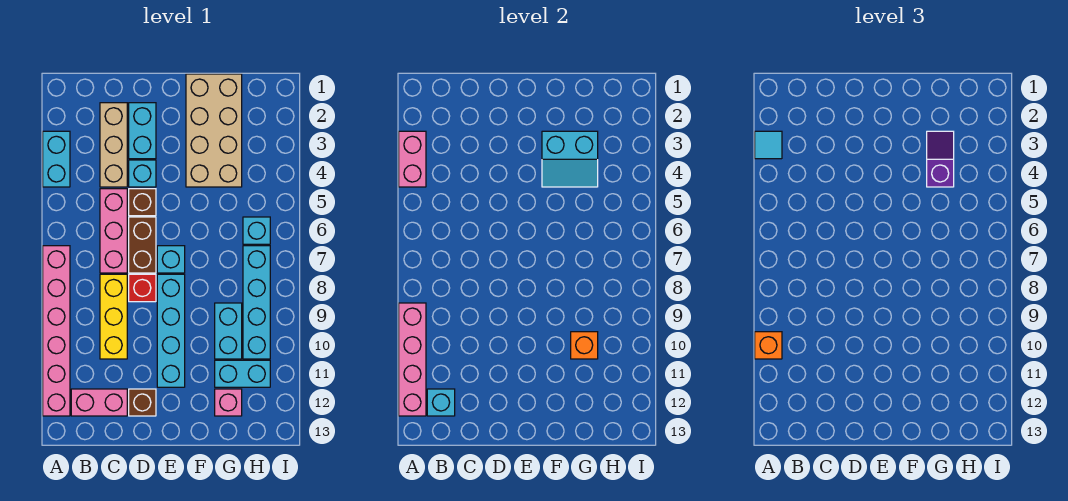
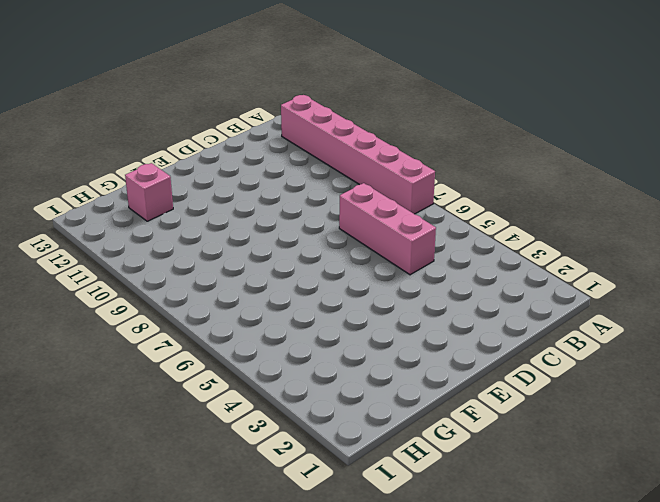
none -> cyan 1x2 brick [43,131,70,187]
none -> pink 1x2 brick [71,389,127,416]
none -> tan 1x3 brick [100,103,127,187]

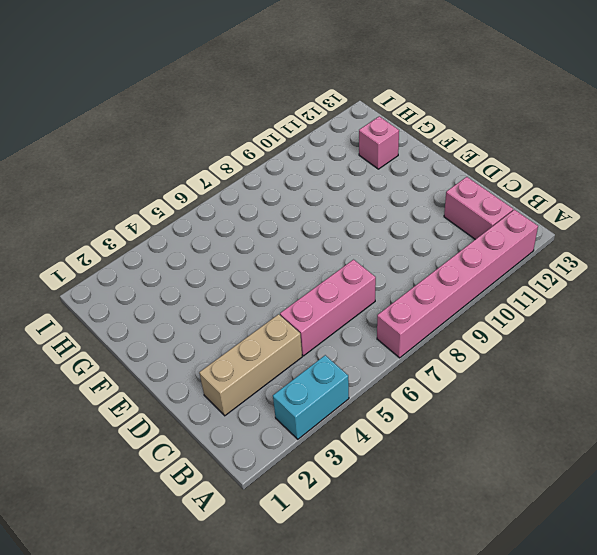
none -> yellow 1x3 brick [100,274,127,359]
none -> cyan 1x2 brick [129,103,156,159]
none -> cyan 1x1 brick [129,160,156,187]

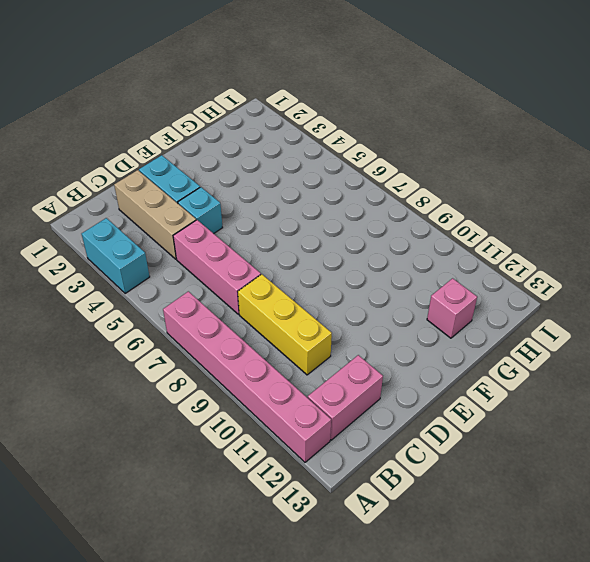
none -> brown 1x1 brick [129,189,156,216]
none -> brown 1x2 brick [129,217,156,273]
none -> red 1x1 brick [129,274,156,302]

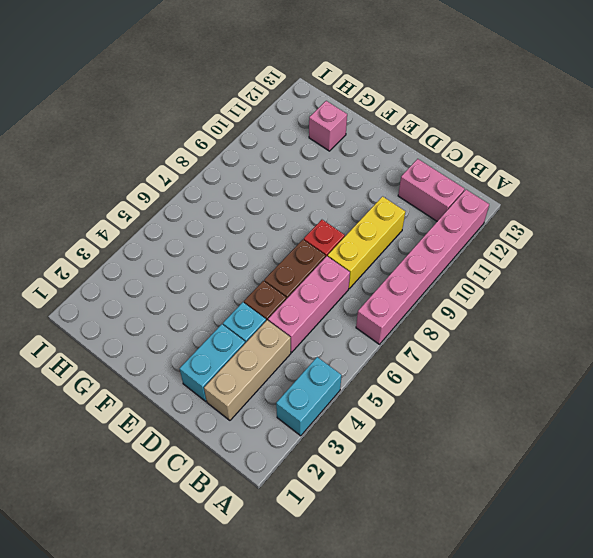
none -> brown 1x1 brick [129,389,156,416]
none -> cyan 1x1 brick [157,246,185,273]
none -> cyan 1x4 brick [157,274,185,387]

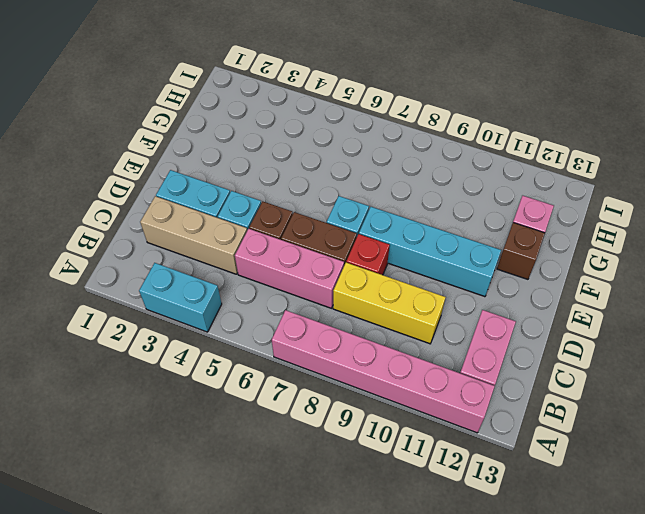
brown 1x1 brick [497,223,545,279] -> brown 1x1 brick moved to [129,389,156,416]
none -> tan 2x4 brick [186,74,242,187]
none -> cyan 1x2 brick [215,303,242,359]
none -> cyan 1x2 brick [215,360,270,387]

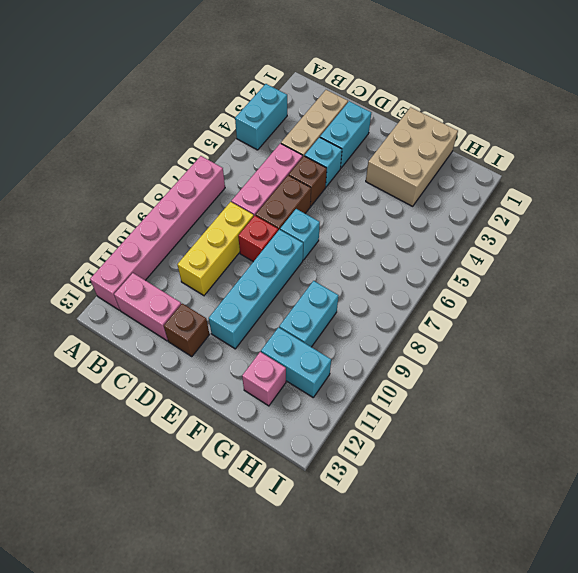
tan 2x3 brick [366,107,458,206] -> tan 2x4 brick [186,74,242,187]
none -> cyan 1x1 brick [243,217,270,244]
none -> cyan 1x4 brick [243,246,270,359]
none -> pink 1x2 brick [399,131,426,187]

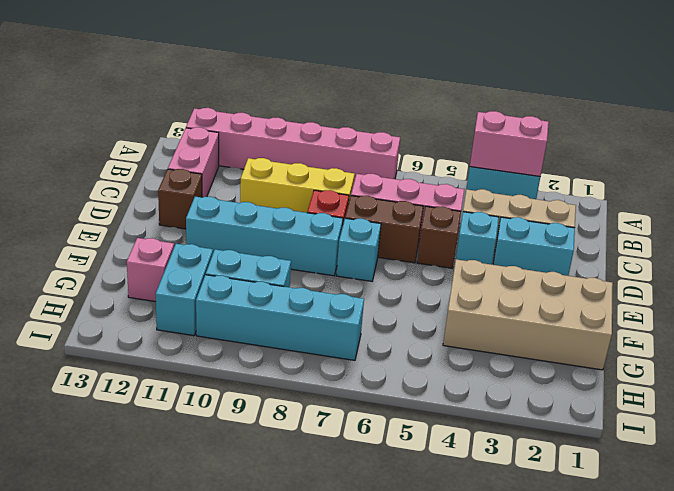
none -> cyan 1x1 brick [243,217,270,244]
none -> pink 1x4 brick [399,303,426,416]
none -> cyan 1x1 brick [427,389,455,416]

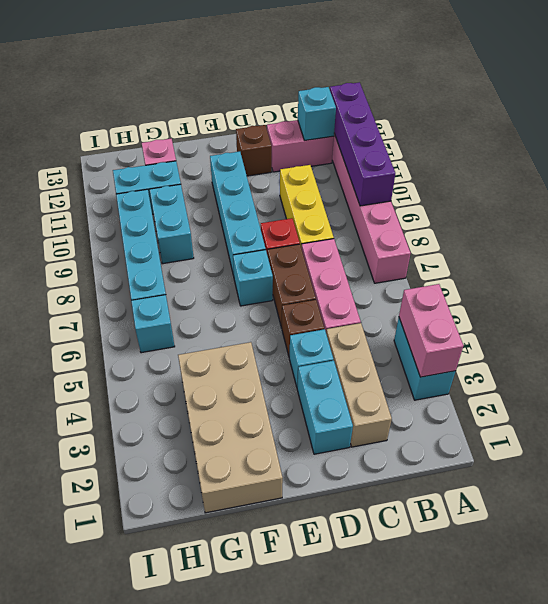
purple 1x4 brick [330,82,395,206] -> pink 1x4 brick [399,303,426,416]
none -> cyan 2x2 slope [542,131,598,187]
none -> orange 1x1 brick [571,332,598,359]
none -> cyan 1x1 tile [755,131,782,159]

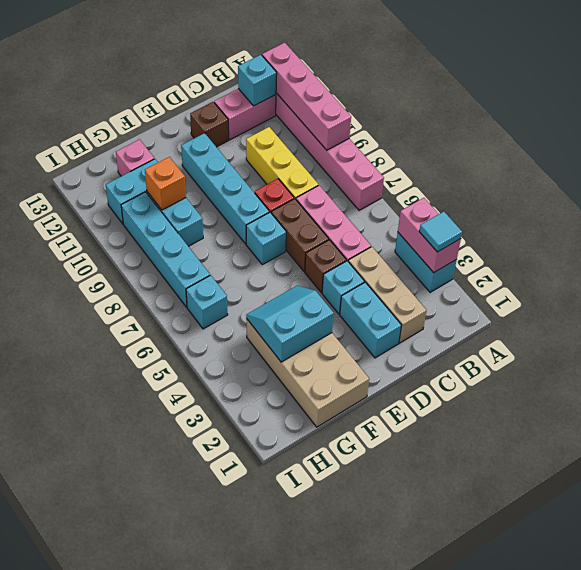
none -> orange 1x1 brick [755,332,782,359]
none -> purple 1x2 slope [927,131,954,187]

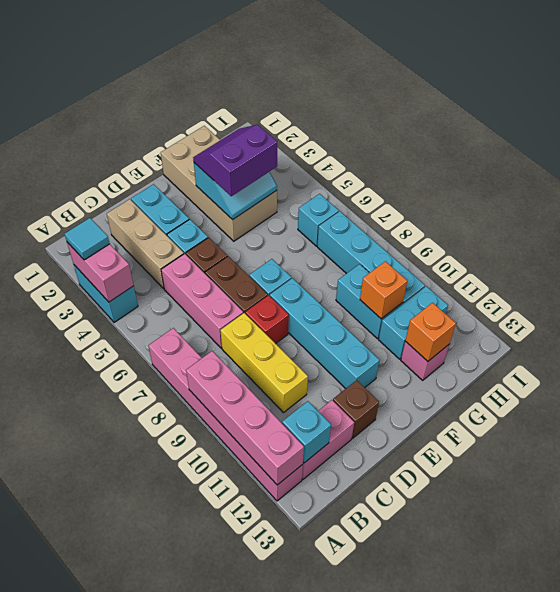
purple 2x2 slope [193,125,277,196] -> purple 1x2 slope [927,131,954,187]
orange 1x1 brick [405,303,456,362] -> orange 1x1 brick moved to [755,332,782,359]

